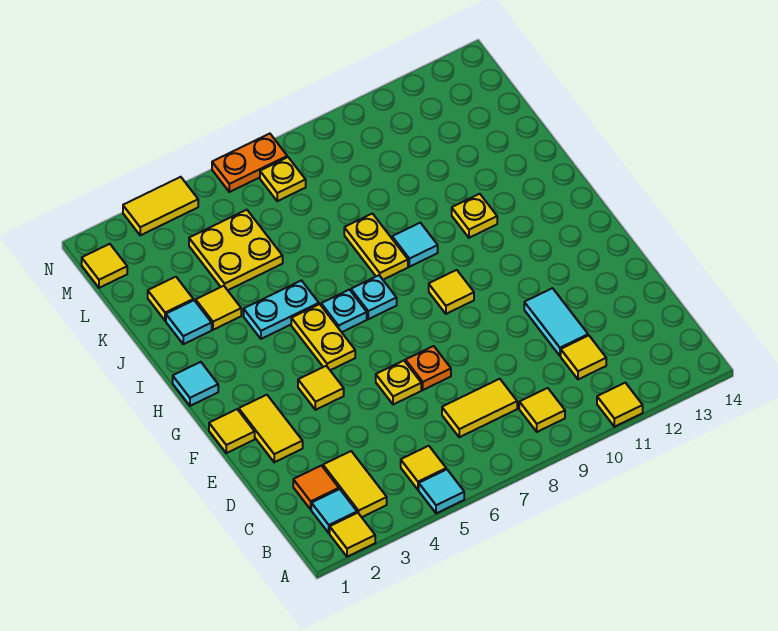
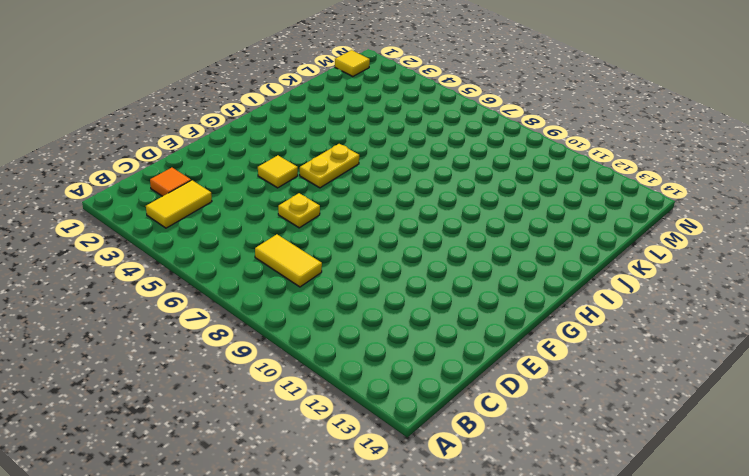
none -> yellow 1x1 tile [330,513,375,557]
none -> cyan 1x1 tile [419,469,464,513]
none -> yellow 1x1 tile [597,383,643,427]
none -> cyan 1x1 tile [311,489,357,533]

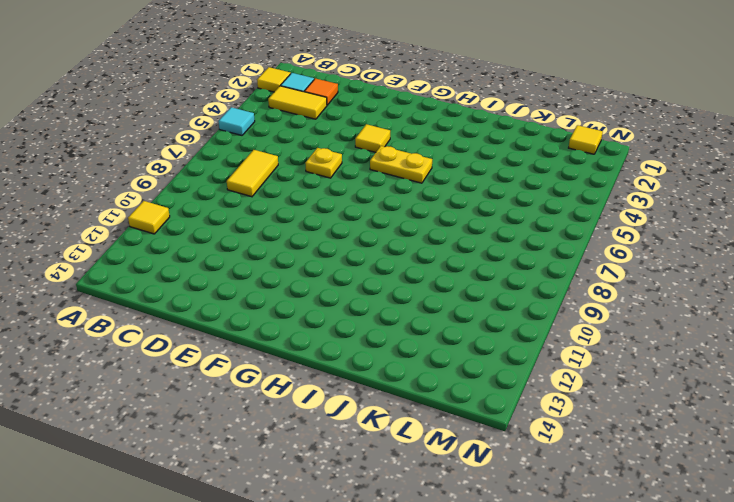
none -> yellow 1x1 tile [401,446,446,490]
none -> yellow 1x1 tile [519,388,565,432]
none -> yellow 1x1 tile [561,336,606,379]
none -> cyan 1x2 tile [524,288,588,356]

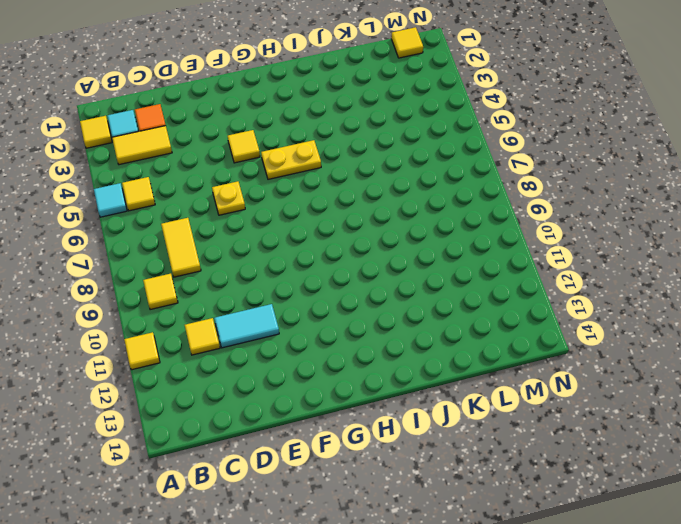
none -> yellow 1x2 tile [239,395,303,462]
none -> orange 1x1 plate [405,346,451,390]
none -> yellow 1x1 tile [209,409,255,453]
none -> yellow 1x1 tile [429,270,474,314]

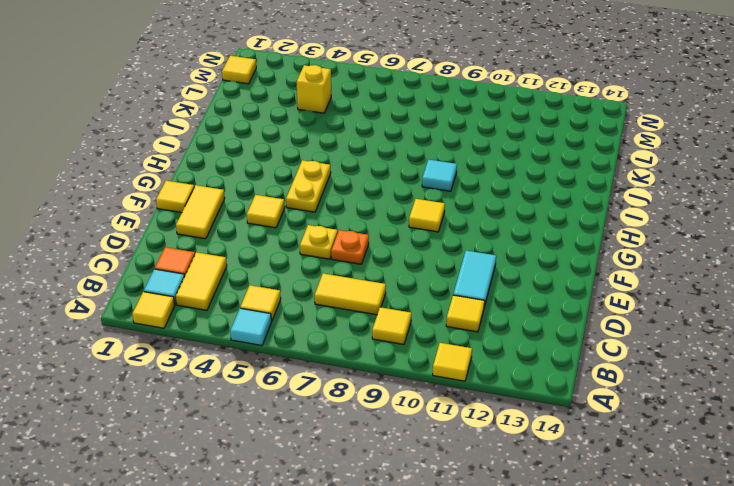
yellow 1x1 brick [297,65,331,113] -> yellow 2x2 plate [189,210,283,290]
none -> cyan 1x1 tile [173,362,218,406]
none -> cyan 1x1 plate [321,290,367,332]
none -> cyan 1x1 plate [351,275,397,319]
none -> cyan 1x2 plate [244,281,319,339]

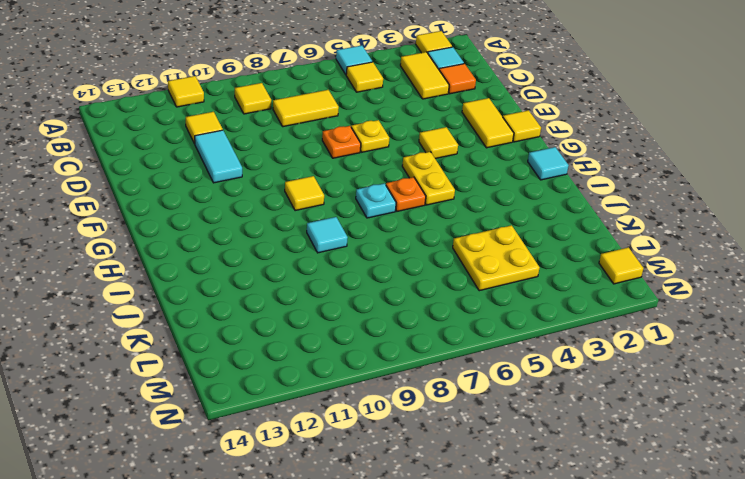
orange 1x1 plate [386,177,426,211] -> cyan 1x1 plate [321,290,367,332]
none -> cyan 1x2 plate [244,281,319,339]
none -> yellow 1x2 plate [344,214,408,280]
none -> yellow 1x1 plate [452,194,497,238]
none -> cyan 1x1 tile [166,300,212,344]

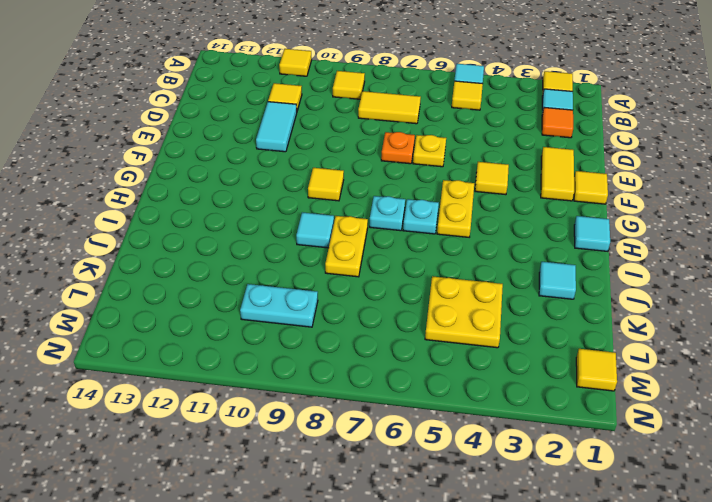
cyan 1x2 plate [240,284,318,327] -> cyan 1x2 plate moved to [244,281,319,339]
none -> yellow 1x2 tile [323,451,387,517]
none -> yellow 1x1 plate [452,194,497,238]
none -> yellow 1x1 tile [196,286,241,330]
none -> yellow 1x1 tile [148,277,193,321]

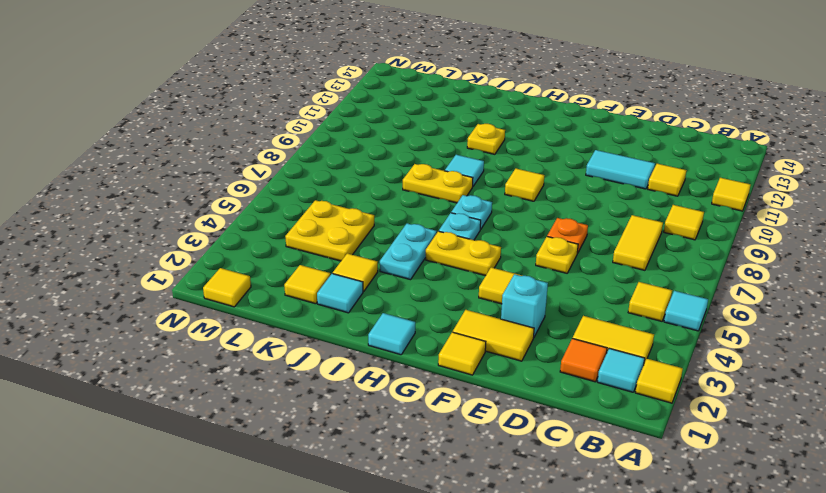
cyan 1x1 brick [501,274,548,338] -> none
none -> yellow 1x1 plate [260,157,306,201]
none -> yellow 1x2 tile [123,177,198,235]
none -> orange 1x2 plate [212,134,287,192]

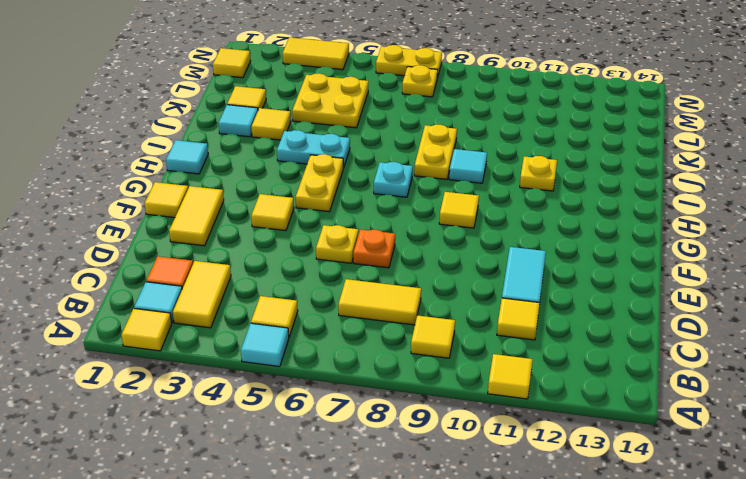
yellow 1x2 plate [376,45,442,78] -> orange 1x2 plate [212,134,287,192]
none -> cyan 1x1 plate [321,290,367,332]

